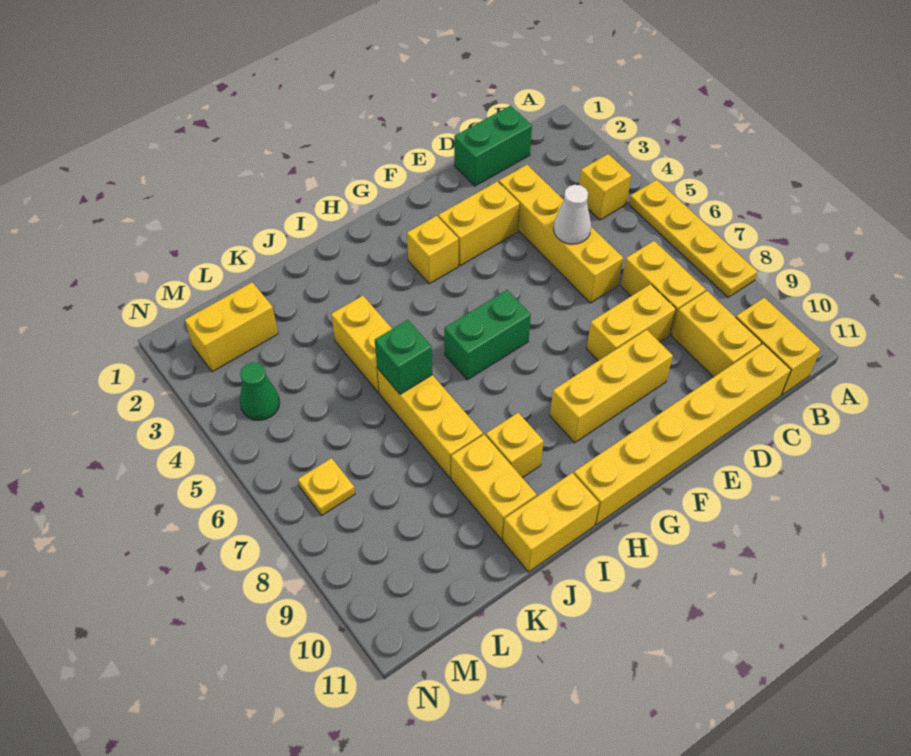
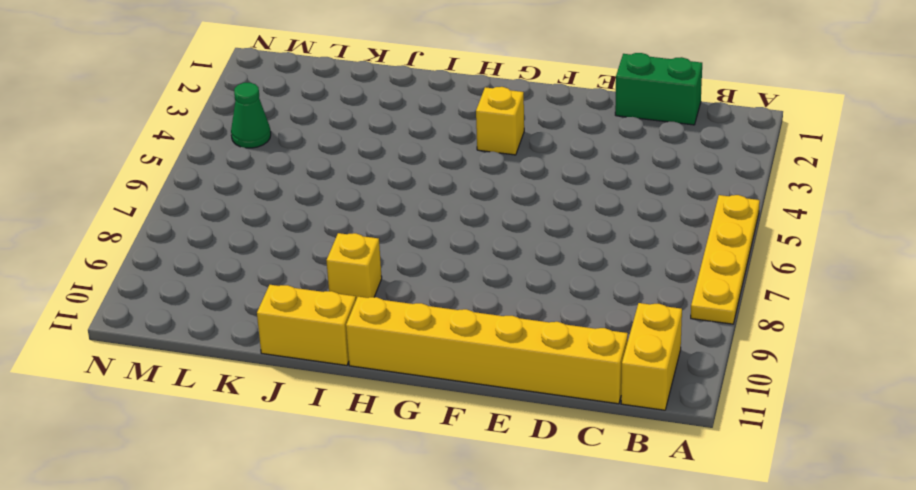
none -> yellow 1x1 brick [579,154,631,220]
none -> yellow 1x2 brick [621,241,706,335]
none -> yellow 1x2 brick [672,291,762,377]

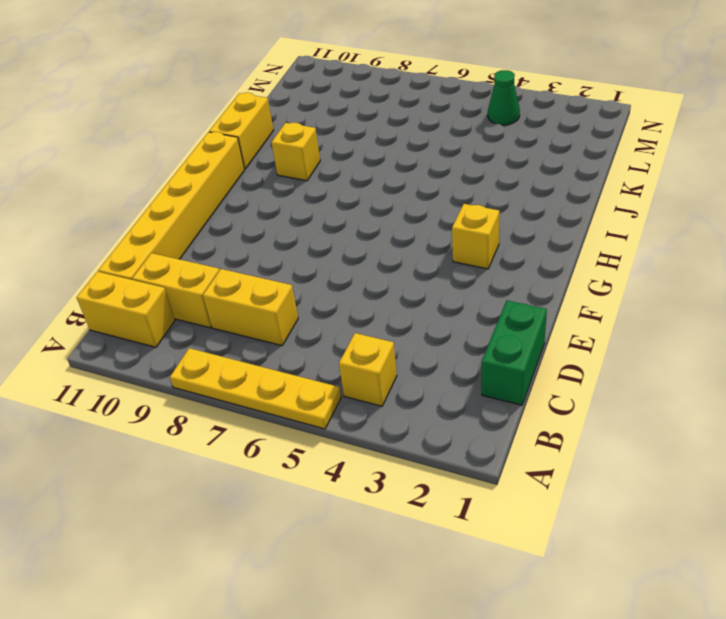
none -> yellow 1x4 brick [499,165,623,303]
none -> yellow 1x2 brick [587,284,676,361]
none -> yellow 1x2 brick [438,181,520,266]

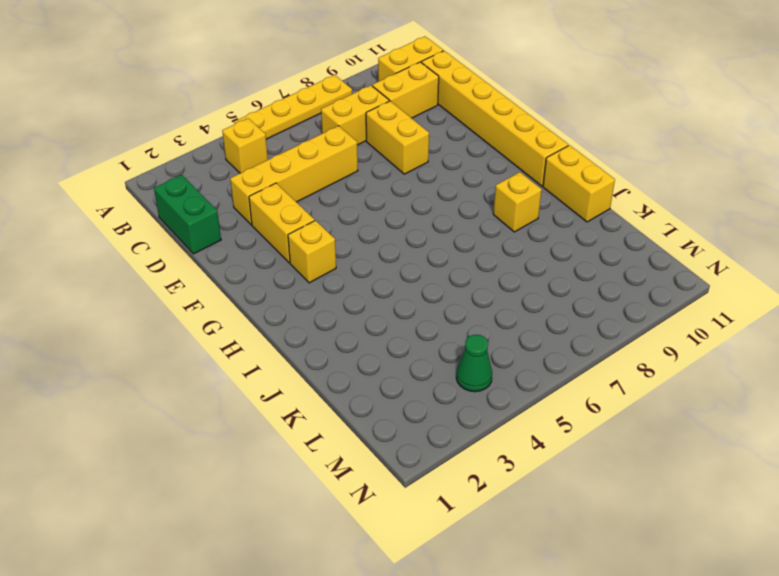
none -> yellow 1x3 brick [550,330,673,443]
none -> green 1x2 brick [444,290,531,380]
none -> yellow 1x2 brick [331,296,392,393]

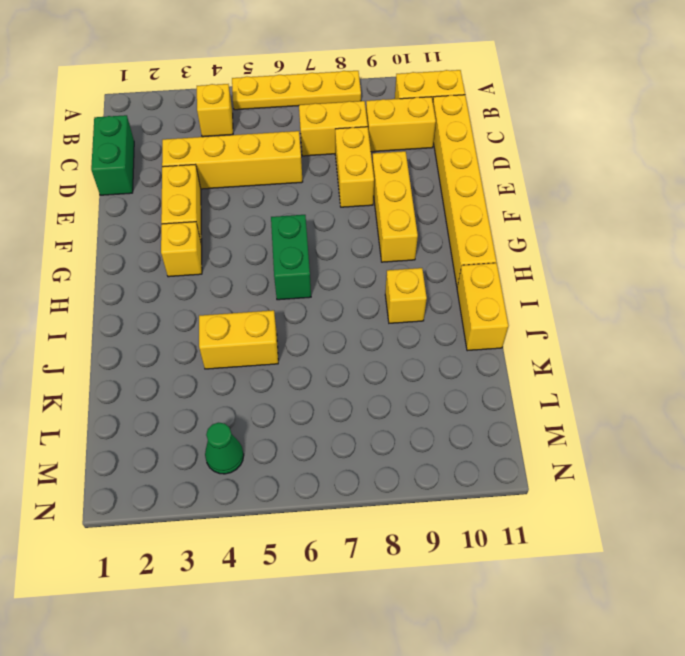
none -> yellow 1x3 brick [377,368,483,478]
none -> yellow 1x2 brick [451,435,537,540]
none -> yellow 1x2 brick [185,282,278,372]

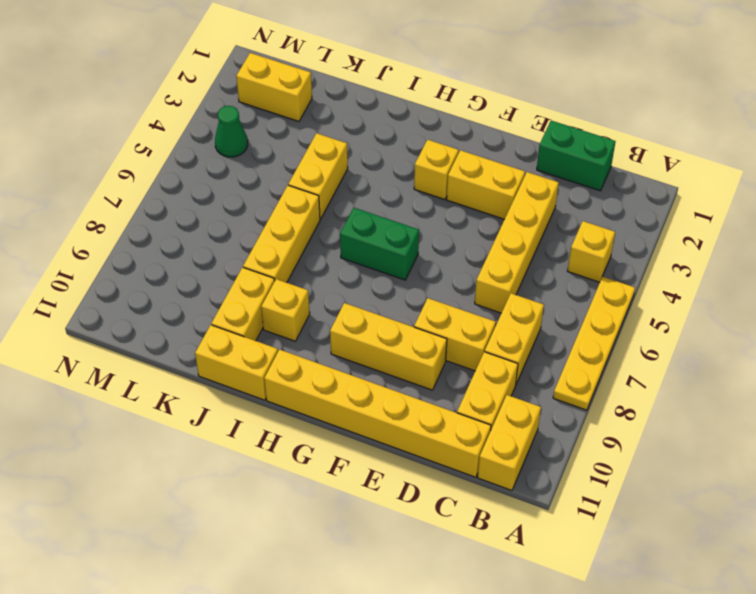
none -> yellow 1x1 plate [298,458,355,516]
none -> white 1x1 cone [554,185,591,244]
none -> green 1x1 brick [375,320,433,394]

